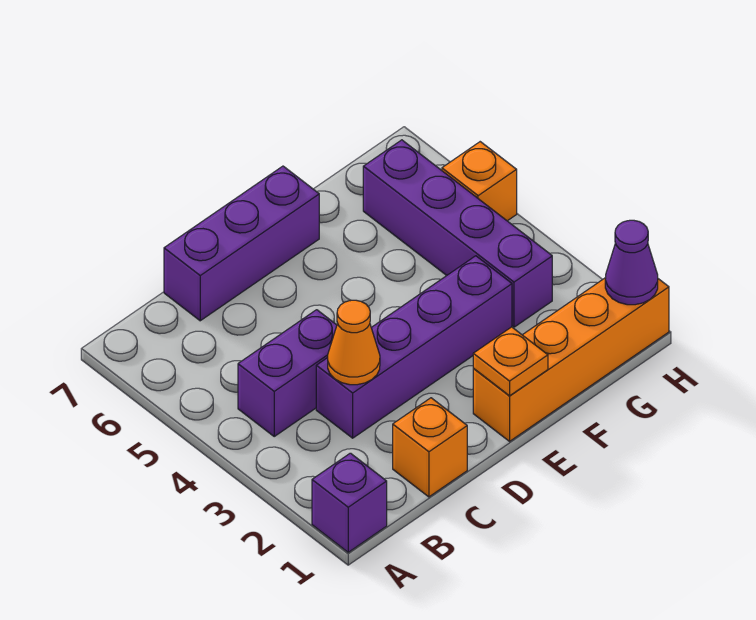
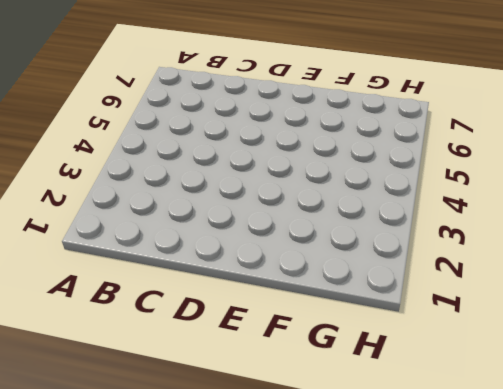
none -> purple 1x1 brick [312,453,387,552]
none -> purple 1x2 brick [238,310,337,436]

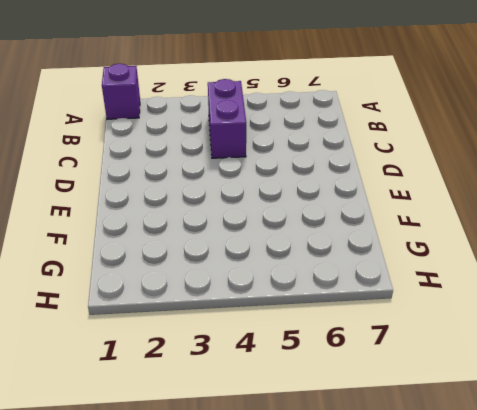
none -> orange 1x1 brick [393,398,467,497]
none -> purple 1x4 brick [316,256,512,438]

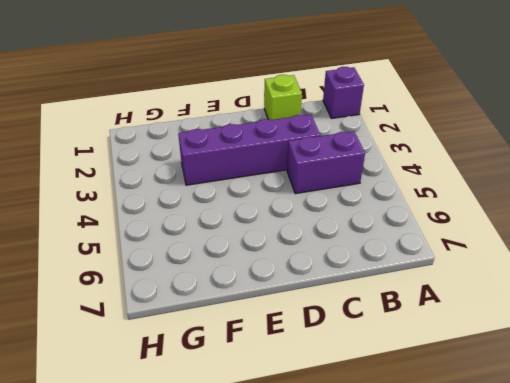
lime 1x1 brick [264,75,302,120] -> orange 1x1 brick [393,398,467,497]
none -> purple 1x3 brick [164,166,319,321]
none -> orange 1x4 brick [473,278,669,441]

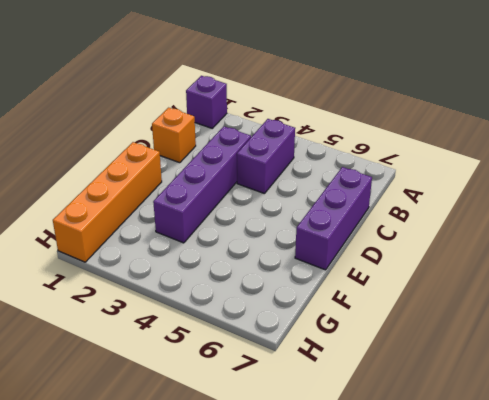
none -> purple 1x4 brick [363,140,552,327]
none -> orange 1x1 brick [442,142,517,221]

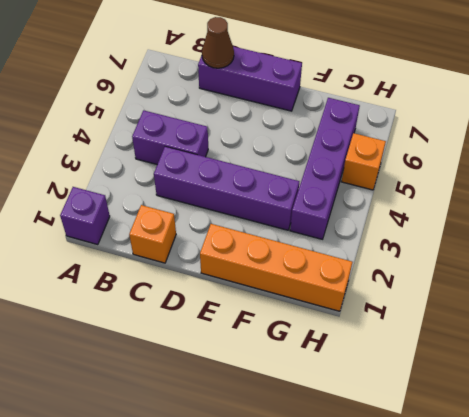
brown 1x1 cone [202,17,234,68] -> none
none -> orange 1x1 cone [328,300,380,385]
none -> orange 1x1 plate [473,327,548,396]

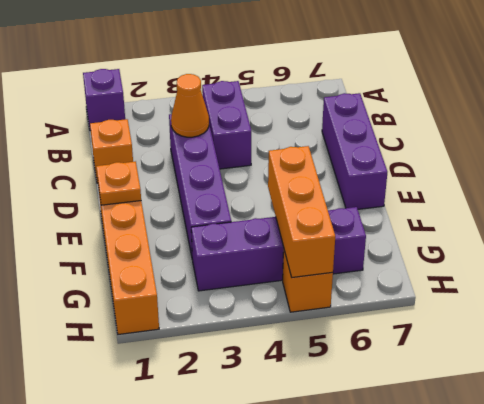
orange 1x3 brick [268,146,335,278] -> none
none -> purple 1x1 cone [605,220,658,305]

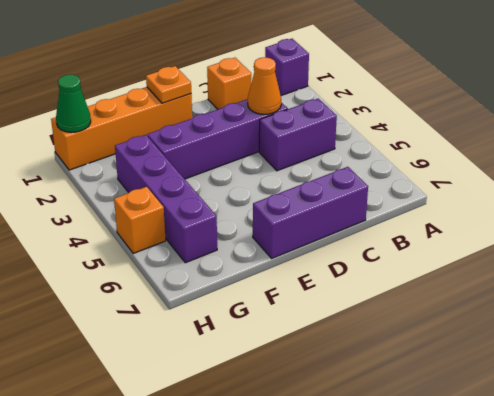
green 1x1 cone [56,74,91,132] -> purple 1x1 cone [605,220,658,305]

